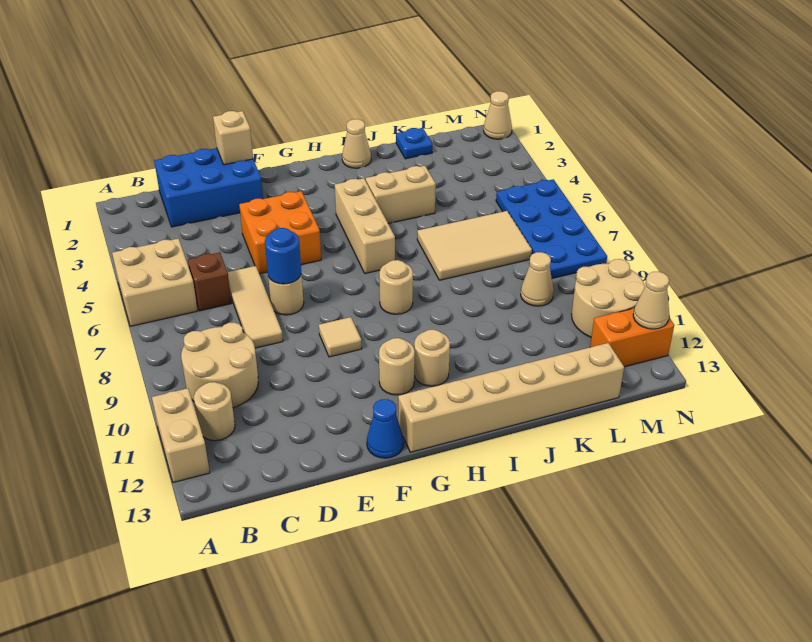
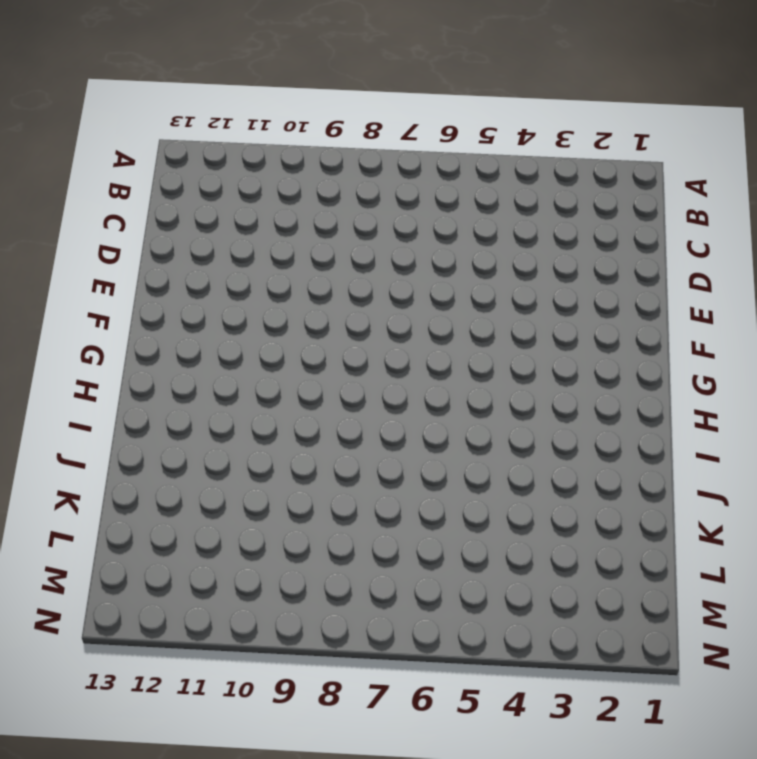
none -> tan 2x2 brick [112,238,198,326]
none -> tan 1x2 brick [152,388,210,482]
none -> tan 2x2 round brick [181,322,258,408]

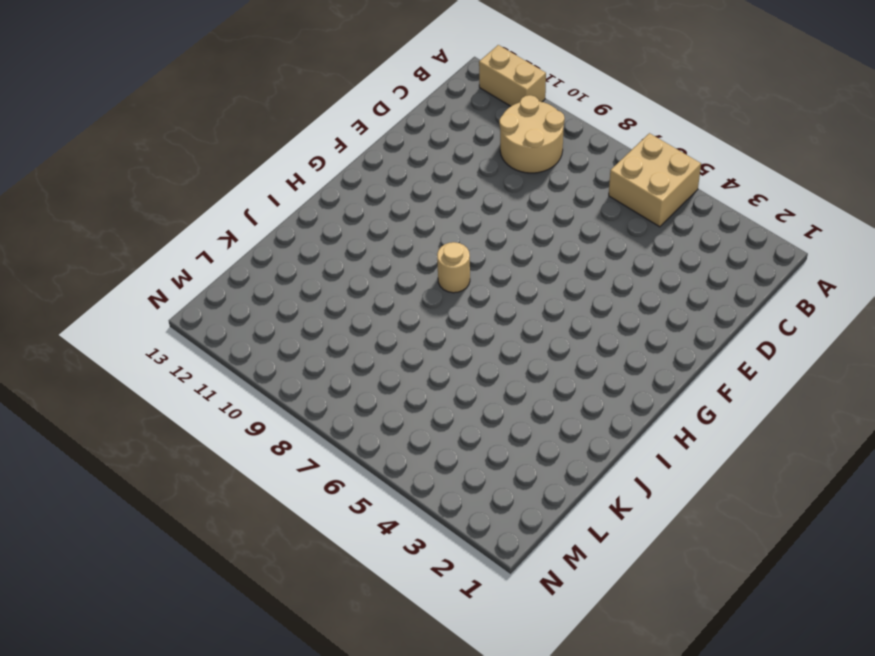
none -> tan 1x1 round brick [194,382,235,441]
none -> blue 2x3 brick [154,148,263,227]
none -> brown 1x1 brick [188,252,231,311]

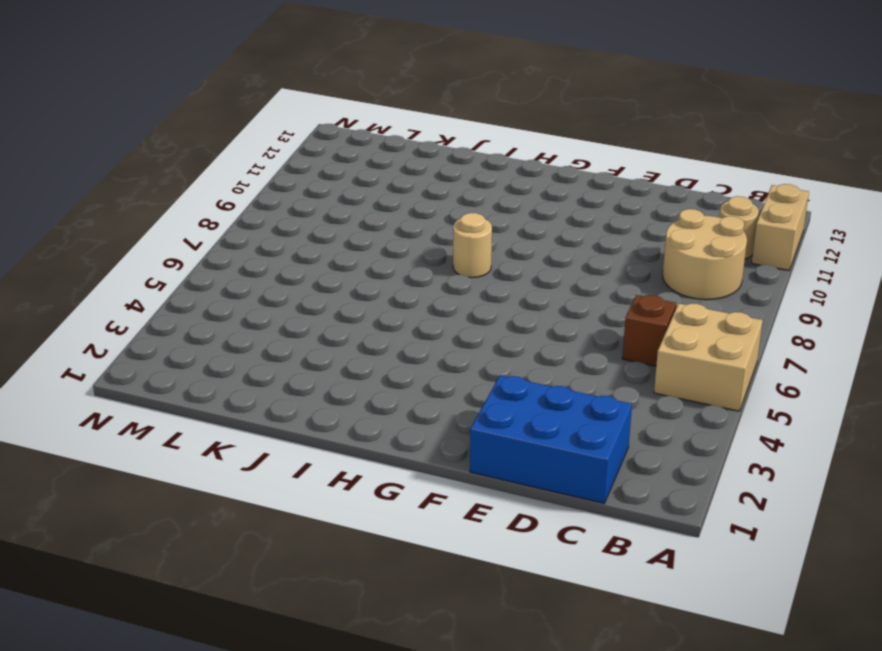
none -> tan 1x3 tile [228,266,283,348]
none -> orange 2x2 brick [239,191,321,274]
none -> tan 1x1 round brick [268,274,304,315]

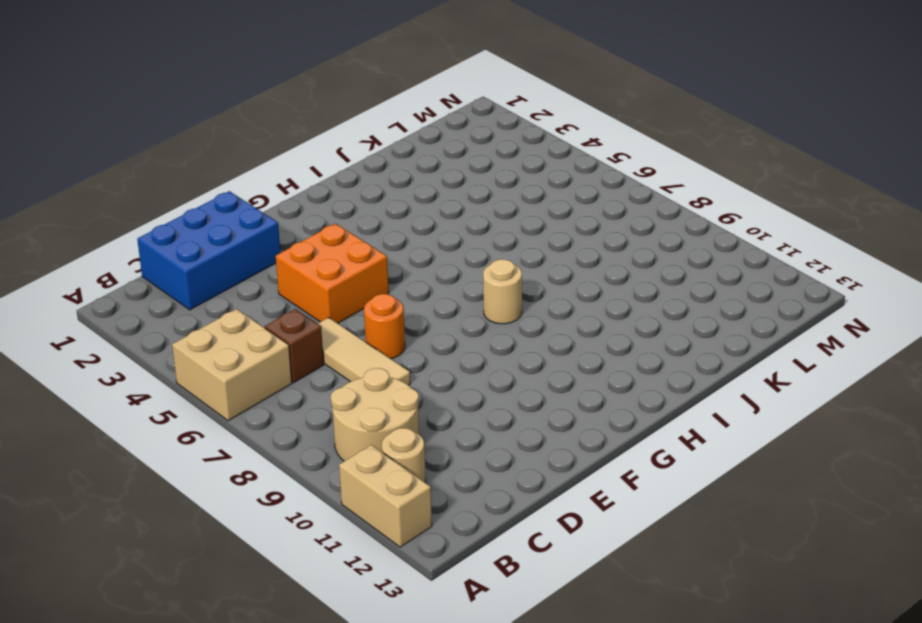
orange 1x1 round brick [364,294,405,359] -> tan 1x1 round brick [268,274,304,315]
none -> tan 1x1 tile [319,317,362,357]
none -> blue 1x1 cone [367,399,404,458]
none -> tan 1x1 round brick [379,338,415,395]

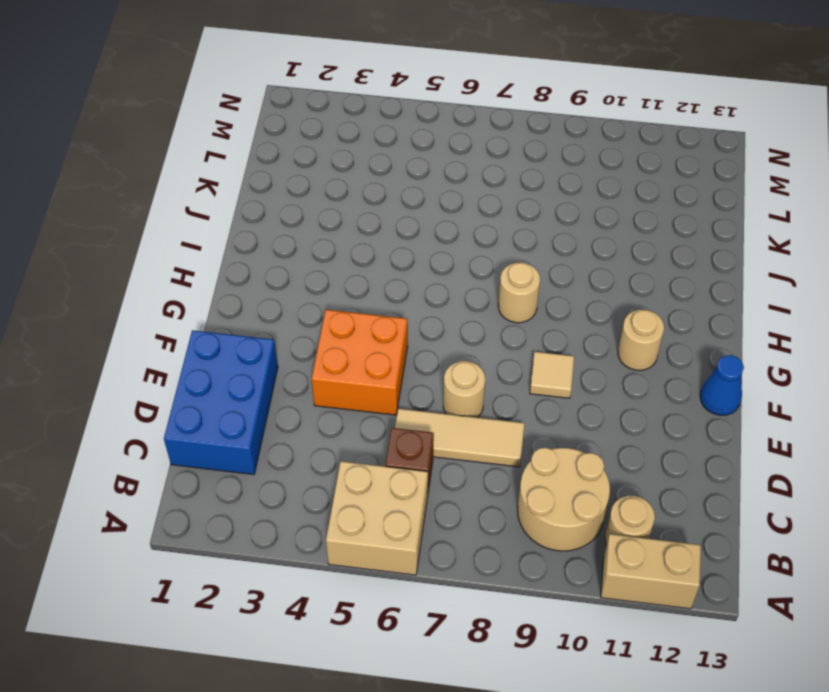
none -> tan 1x6 brick [398,343,624,452]
none -> tan 1x3 brick [335,178,395,274]
none -> tan 1x1 round brick [414,330,450,386]

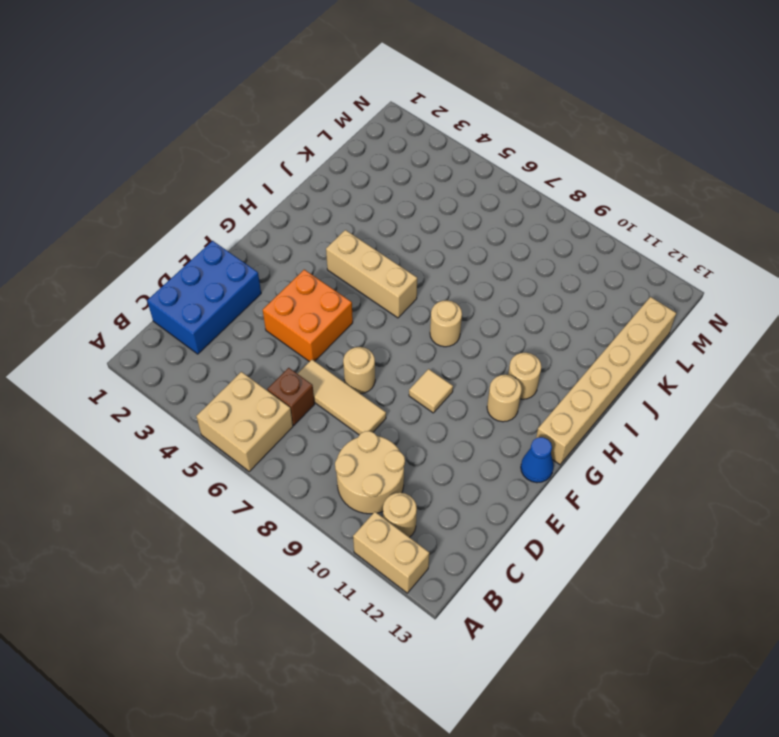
none -> tan 1x1 cone [342,119,371,168]
none -> tan 1x2 brick [366,166,436,223]
none -> tan 2x3 tile [417,211,532,280]

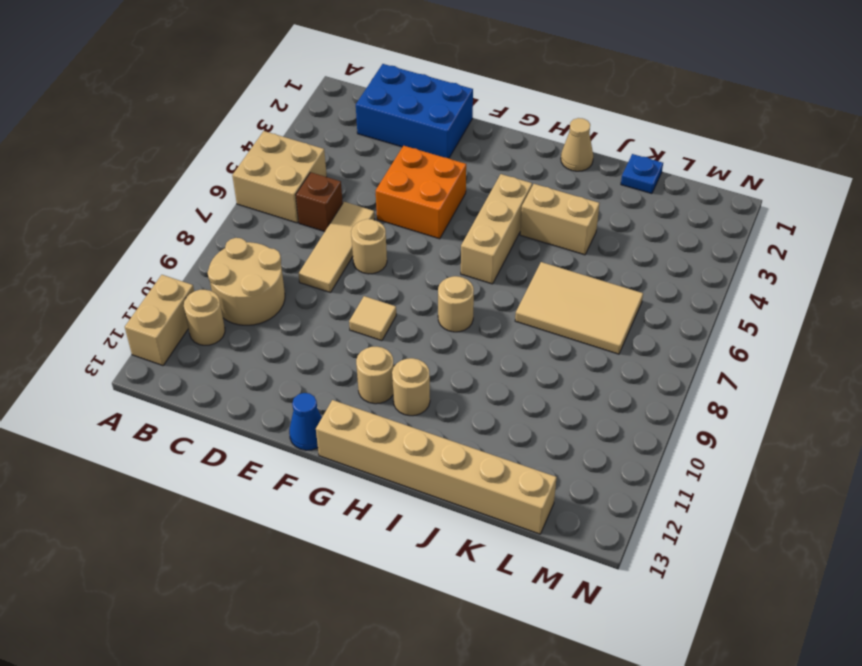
none -> tan 1x1 cone [521,252,554,306]
none -> blue 2x4 plate [496,179,607,278]
none -> tan 2x2 round brick [572,259,645,337]

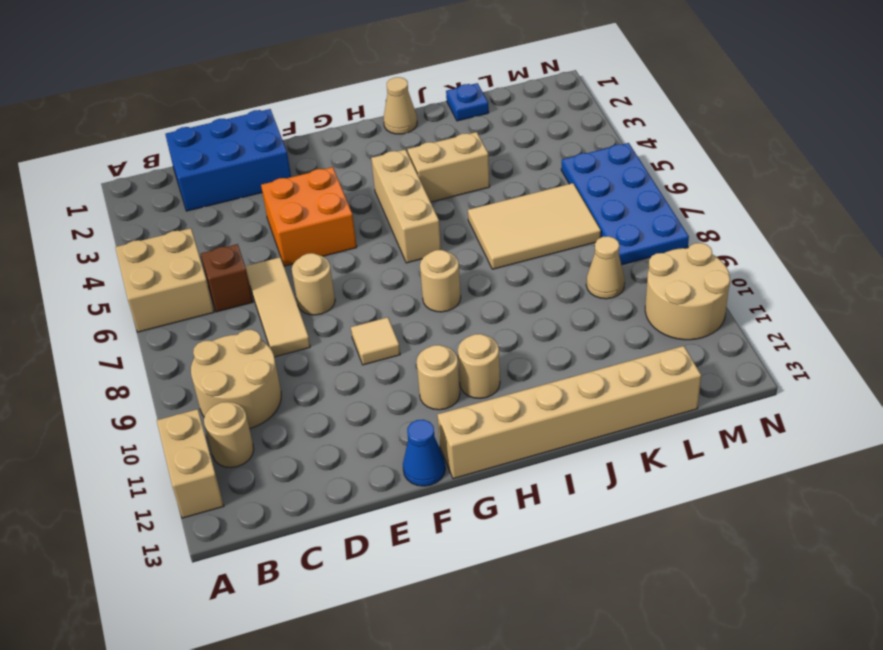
none -> orange 1x2 brick [590,308,674,367]
none -> tan 1x1 cone [484,91,512,139]
none -> tan 1x1 brick [213,111,253,165]

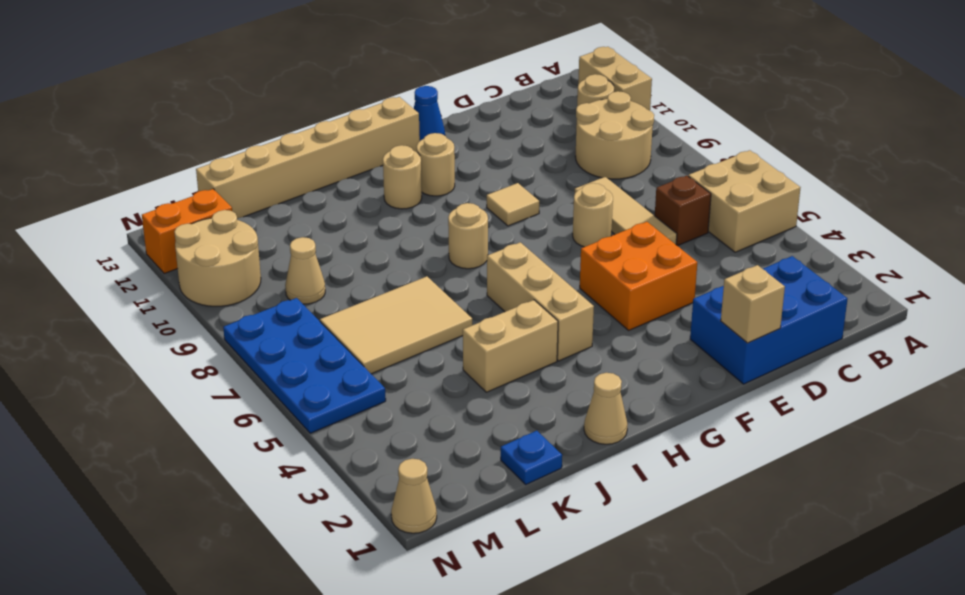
none -> blue 1x1 round brick [265,228,301,284]
none -> tan 1x1 cone [633,272,669,329]

